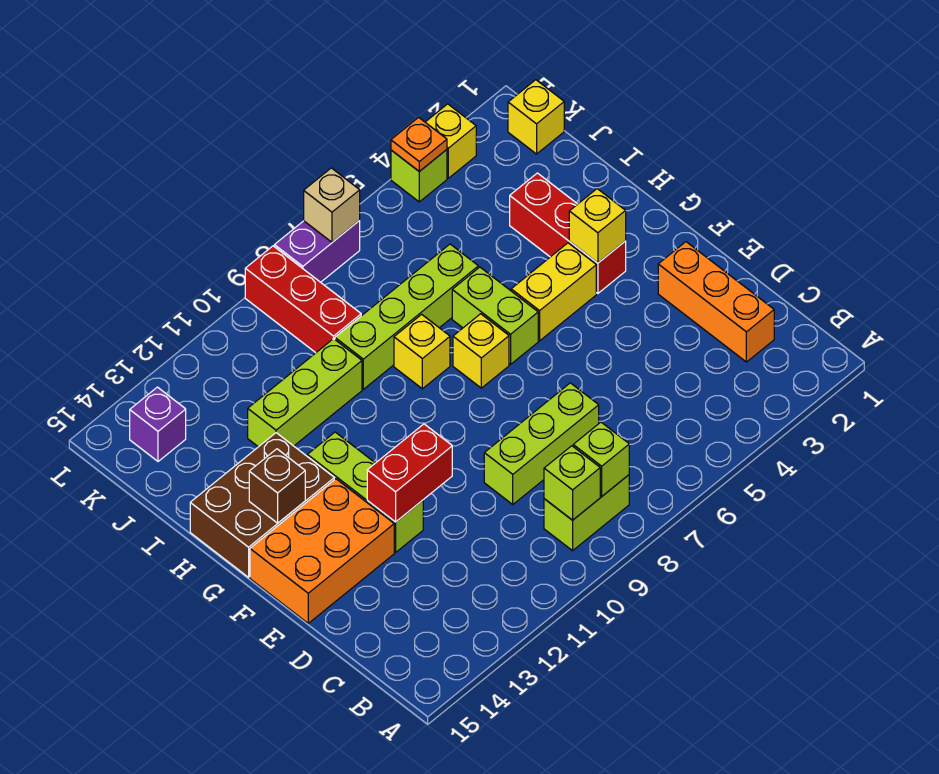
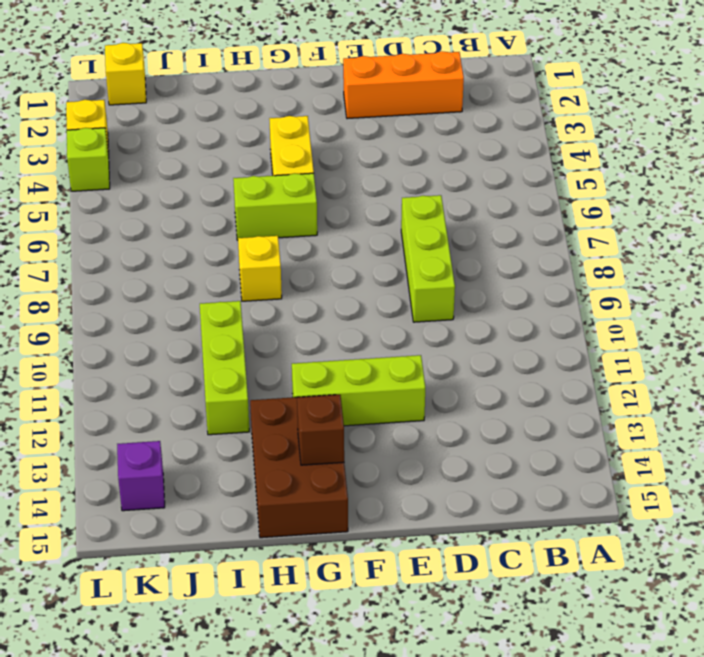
none -> lime 1x2 brick [544,475,629,551]
none -> orange 2x3 brick [250,479,394,623]
none -> red 1x3 brick [510,173,626,293]

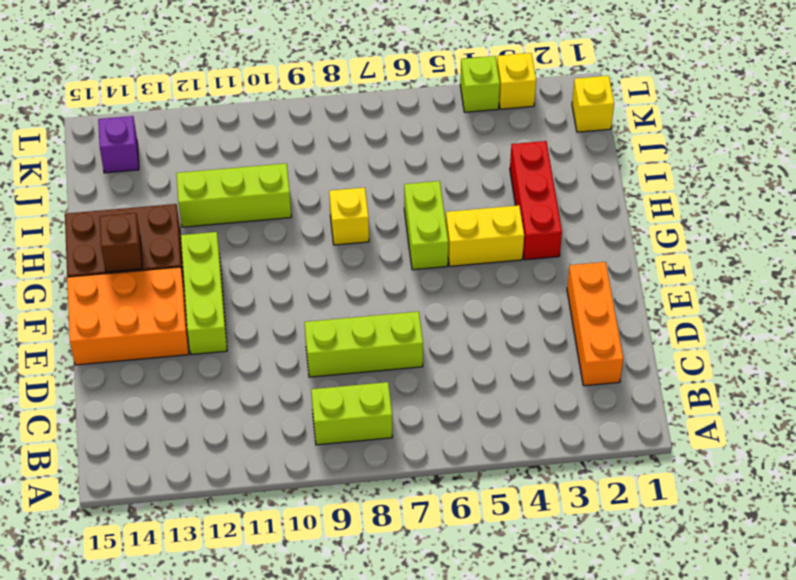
none -> yellow 1x1 brick [453,314,509,388]
none -> lime 1x4 brick [335,244,478,389]
none -> red 1x3 brick [245,246,361,353]

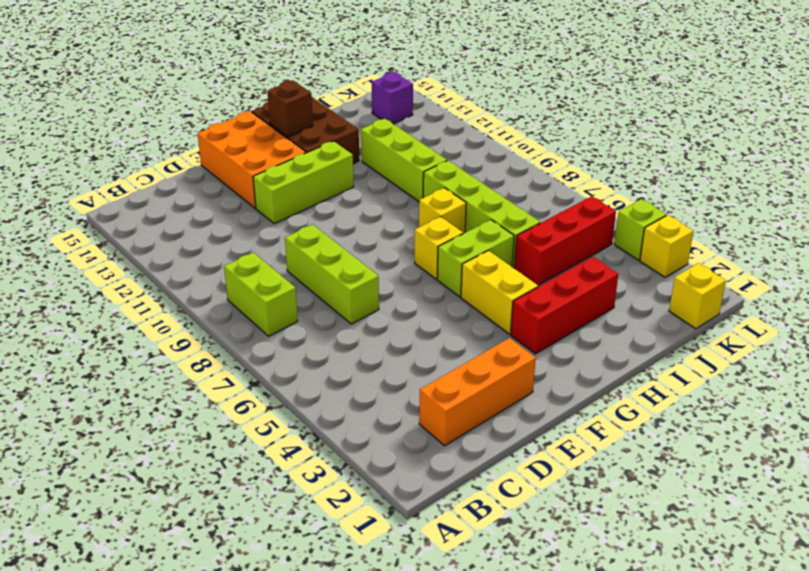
red 1x3 brick [514,196,616,285] -> red 1x3 brick moved to [245,246,361,353]
none -> purple 1x2 brick [274,221,360,282]
none -> lime 1x1 brick [573,422,629,496]
none -> lime 1x1 brick [544,446,600,520]

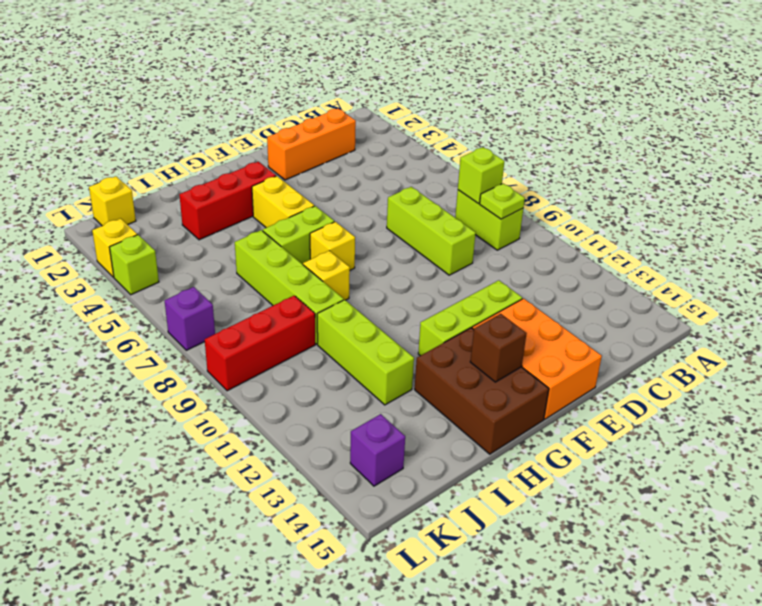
lime 1x1 plate [480,183,525,219] -> lime 1x1 brick [544,446,600,520]
purple 1x1 brick [165,287,215,350] -> purple 1x2 brick [274,221,360,282]
none -> red 1x2 brick [367,424,452,522]
none -> yellow 1x1 brick [569,189,626,263]
none -> orange 1x1 plate [391,117,447,171]

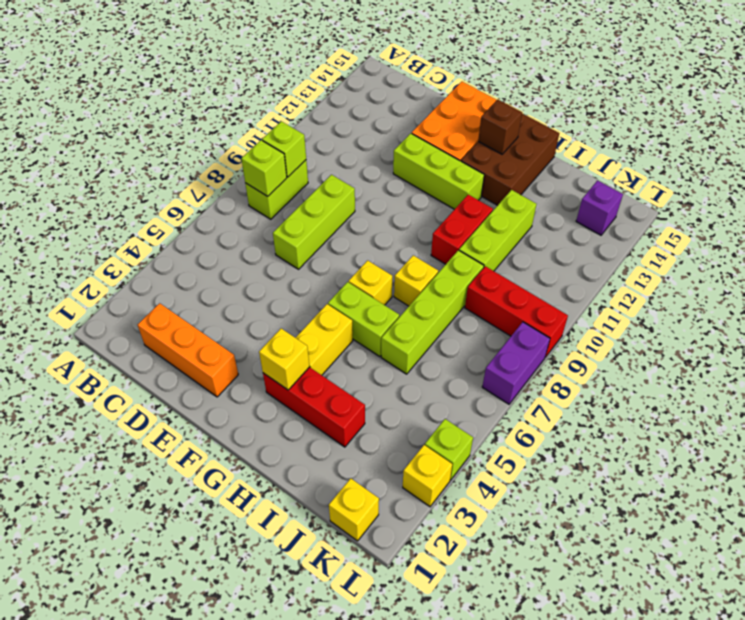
red 1x2 brick [431,195,493,264] -> red 1x2 brick moved to [367,424,452,522]
none -> orange 1x1 plate [391,117,447,171]
none -> tan 1x1 brick [304,168,360,242]

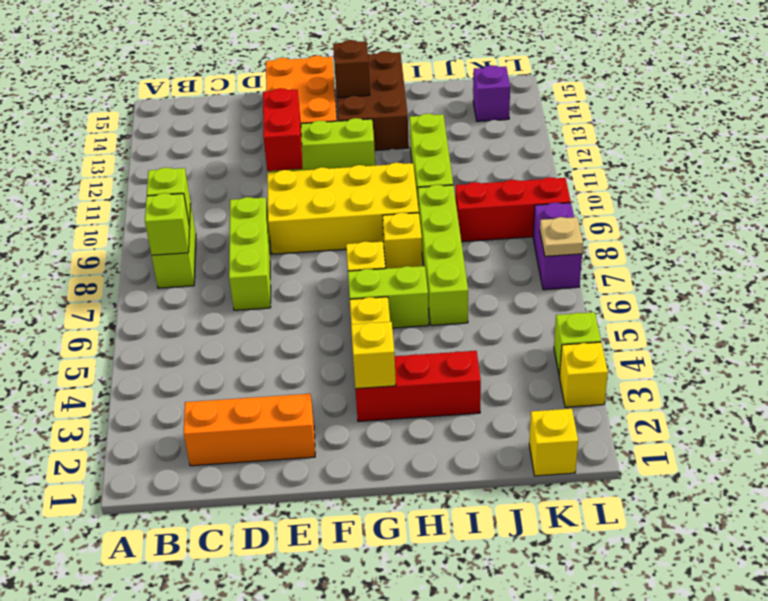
yellow 2x4 brick [267,163,419,254] -> none
tan 1x1 plate [540,217,583,256] -> tan 1x1 brick [304,168,360,242]
none -> orange 1x1 plate [391,117,447,171]

